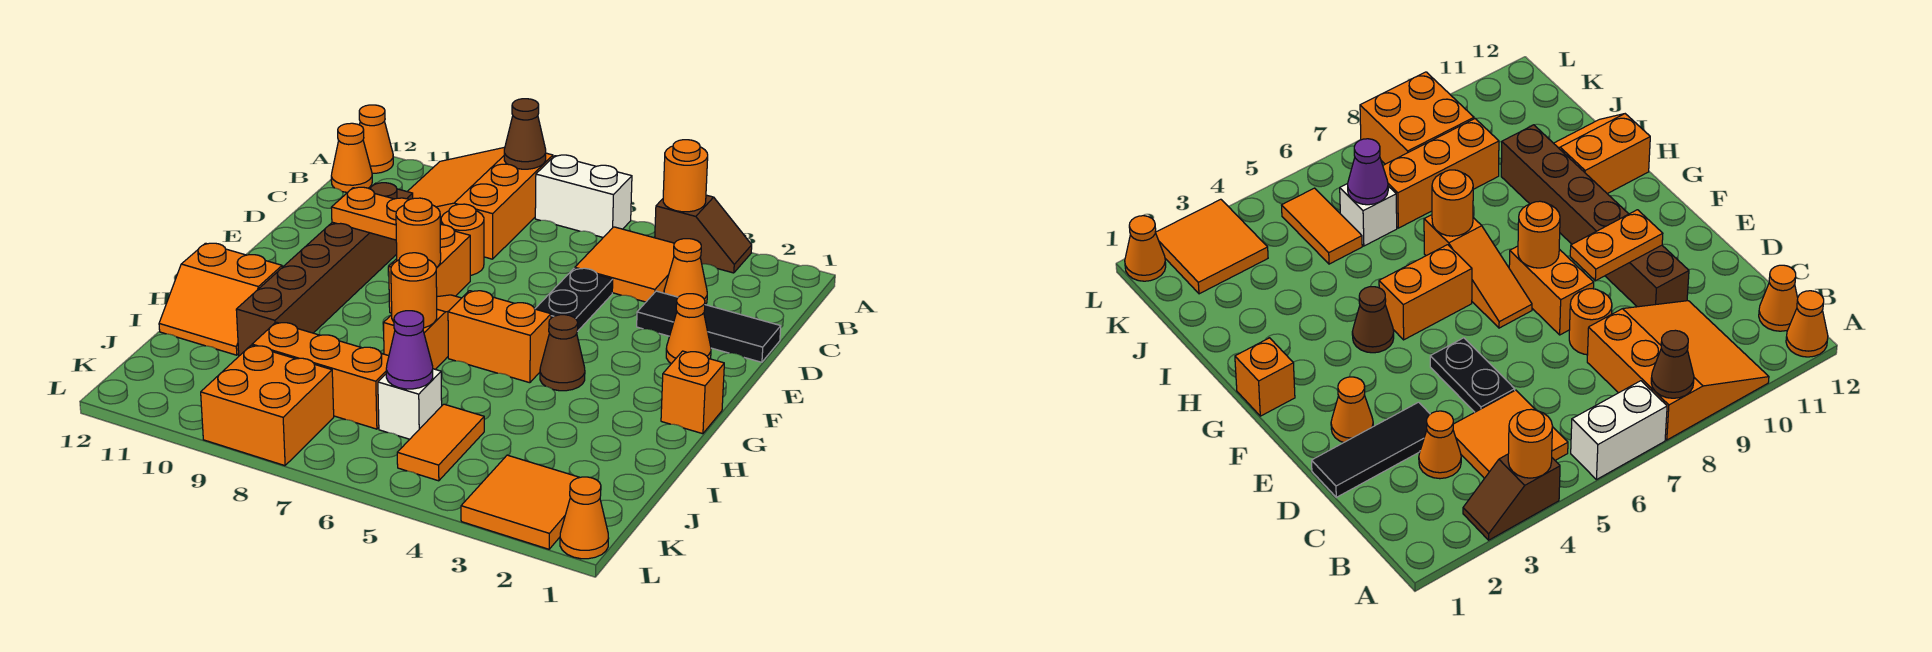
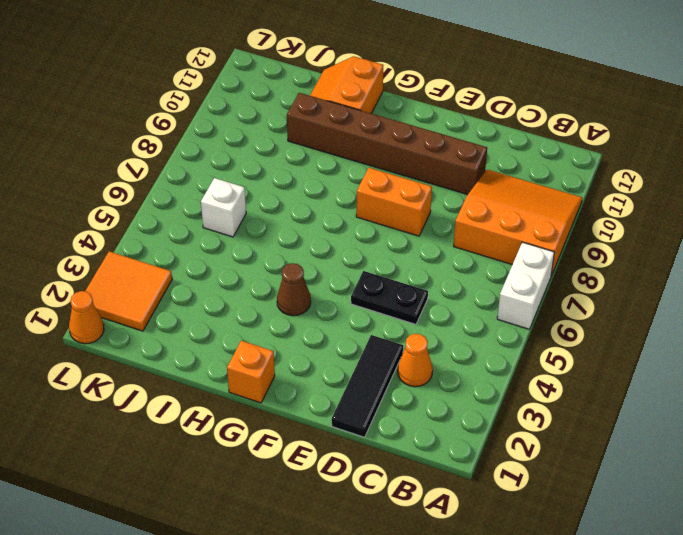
none -> brown 1x2 slope [655,195,752,273]
none -> orange 1x1 cone [359,105,393,173]
none -> orange 2x2 tile [575,227,674,302]
none -> orange 1x1 cone [331,123,372,193]

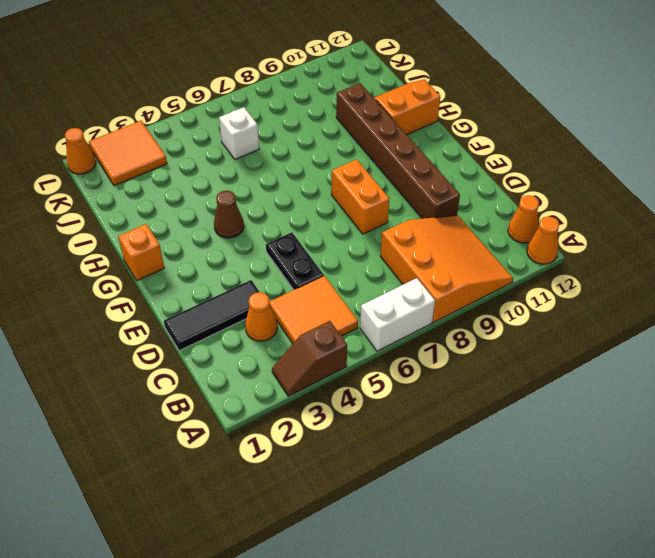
none -> orange 1x1 round brick [441,204,484,275]
none -> orange 1x1 cone [666,294,711,364]
none -> orange 1x3 slope [383,295,461,369]
none -> orange 1x2 brick [448,291,551,383]

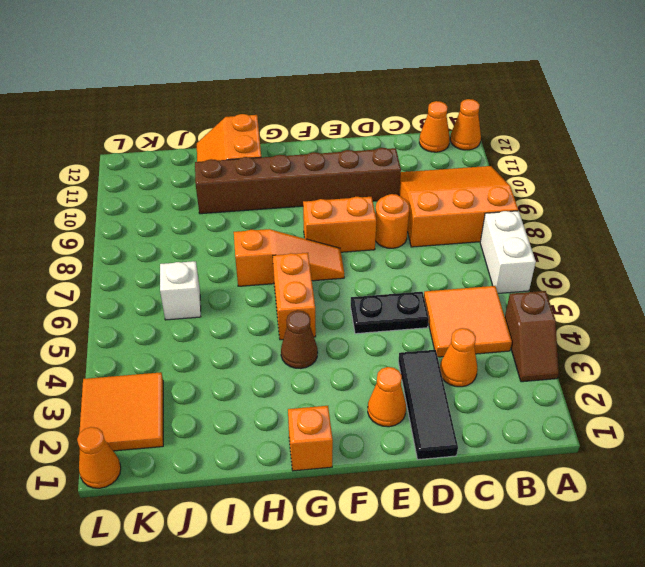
none -> orange 1x2 tile [397,404,484,481]
none -> orange 1x3 brick [252,322,389,429]
none -> orange 2x2 brick [201,345,334,466]
none -> orange 1x1 round brick [663,140,708,212]

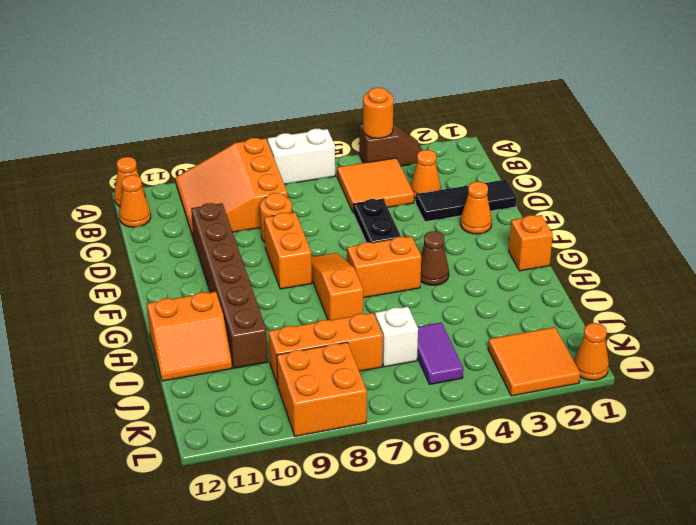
purple 1x2 tile [417,322,463,384] -> orange 1x2 tile [397,404,484,481]
none -> brown 1x1 cone [504,99,546,169]
none -> orange 1x2 plate [331,187,409,240]
none -> orange 1x1 round brick [396,198,441,267]
none -> orange 1x1 round brick [391,253,437,328]

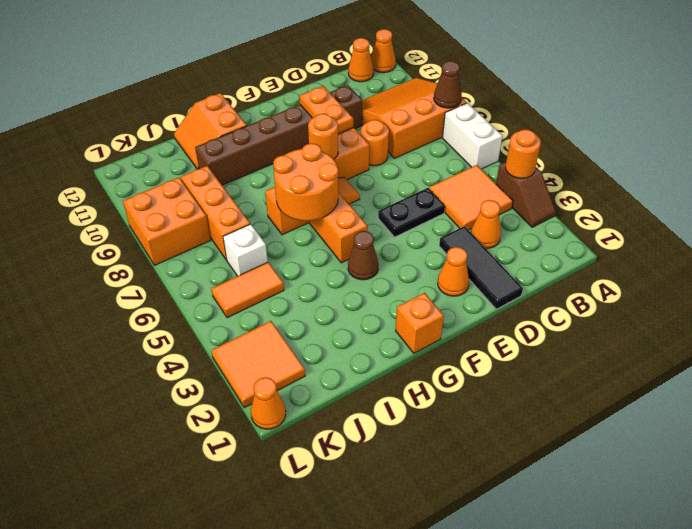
orange 2x2 round brick [273,143,338,221] -> orange 1x1 round brick [391,253,437,328]
none -> purple 1x1 cone [386,311,433,389]

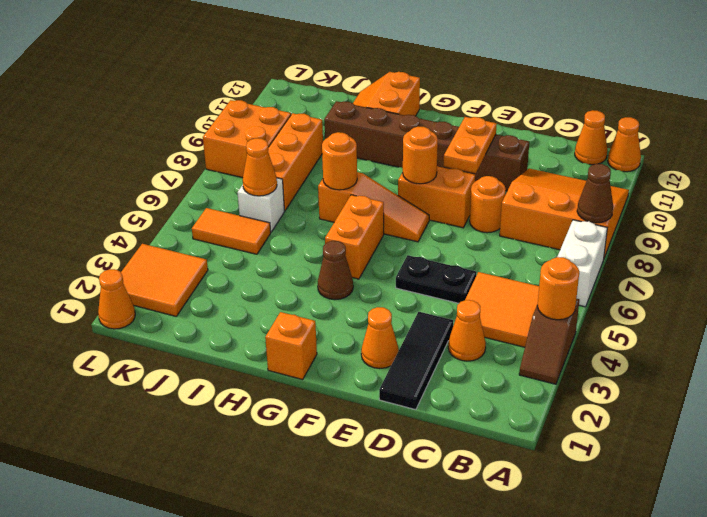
orange 1x1 cone [243,138,277,196] -> purple 1x1 cone [386,311,433,389]

